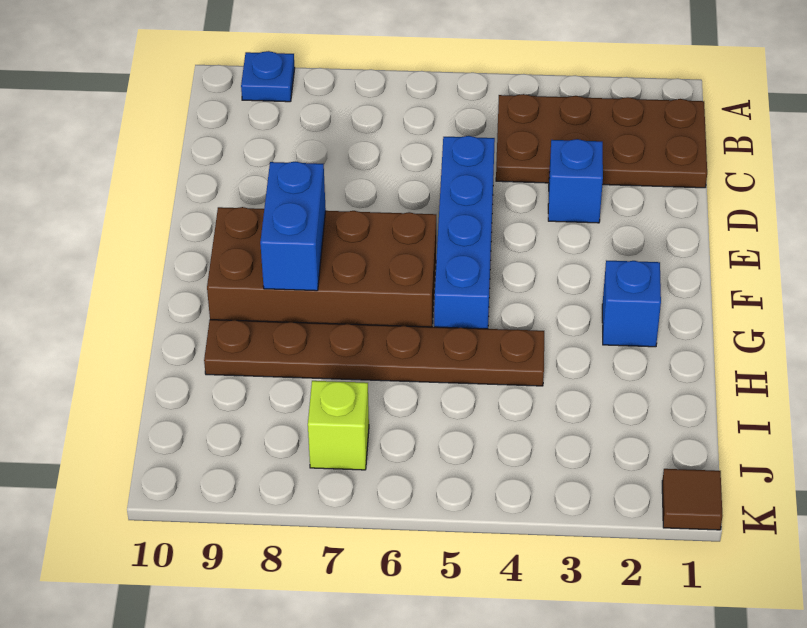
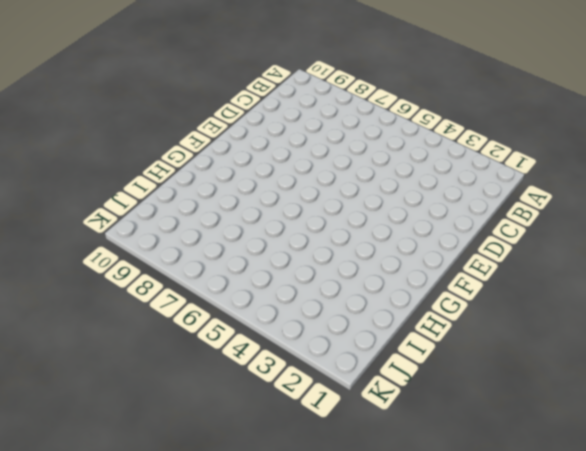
none -> blue 1x1 plate [241,51,295,102]
none -> brown 2x4 plate [496,94,707,188]

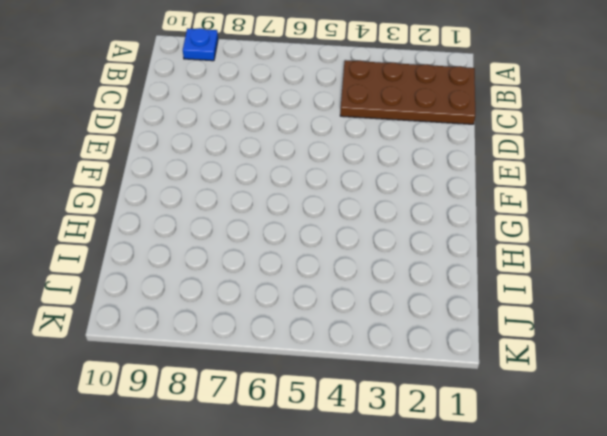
none -> blue 1x1 brick [548,139,603,223]
none -> blue 1x4 brick [434,136,495,329]

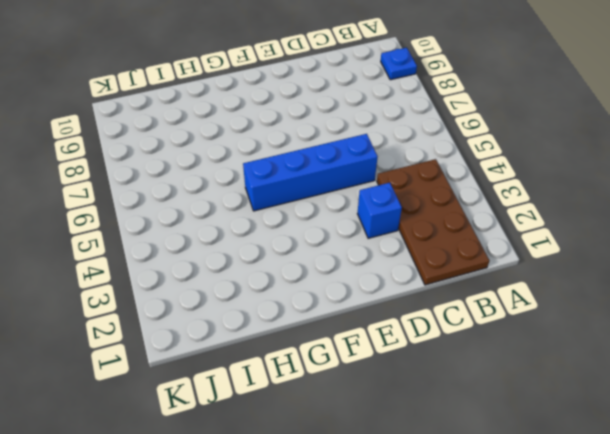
none -> brown 2x4 brick [207,207,436,327]
none -> blue 1x1 brick [602,261,661,347]

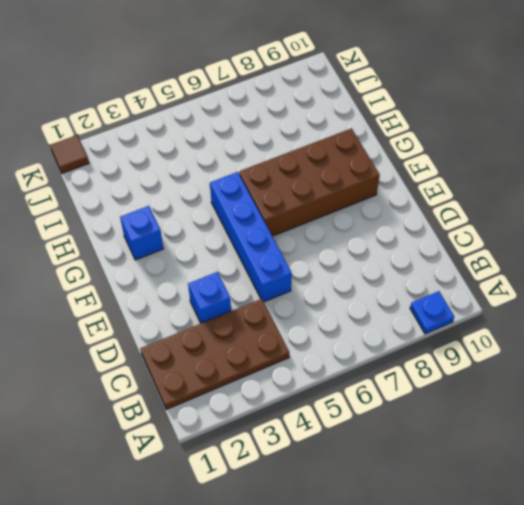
none -> brown 1x6 plate [204,320,544,386]
none -> lime 1x1 brick [308,381,369,470]

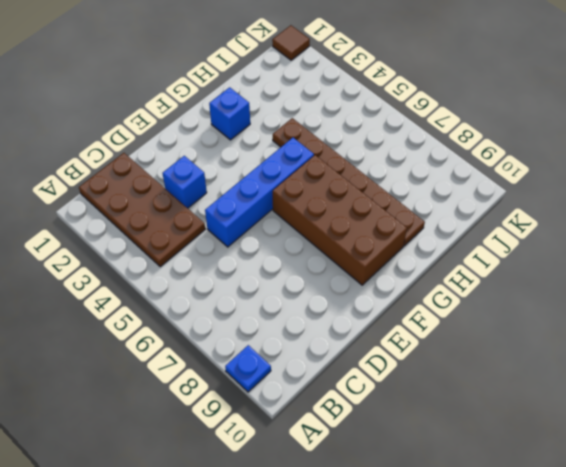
none -> lime 1x1 brick [308,381,369,470]
none -> blue 1x2 brick [260,162,326,291]

